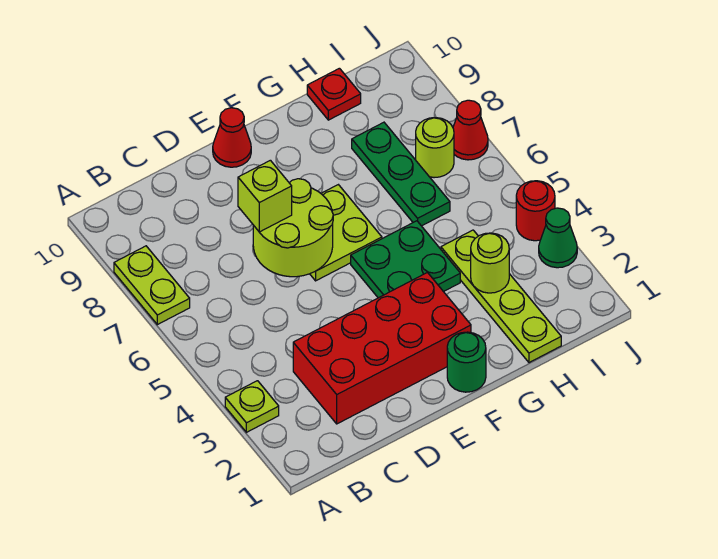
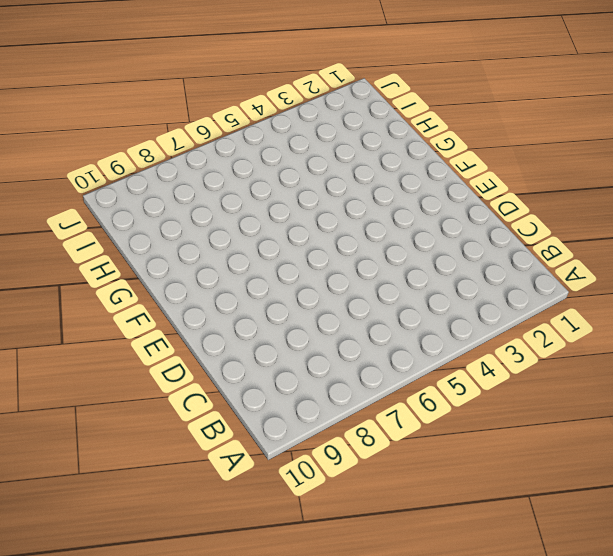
none -> lime 1x1 plate [225,381,279,432]
none -> lime 1x2 plate [114,246,190,325]
none -> red 2x4 brick [293,273,471,424]

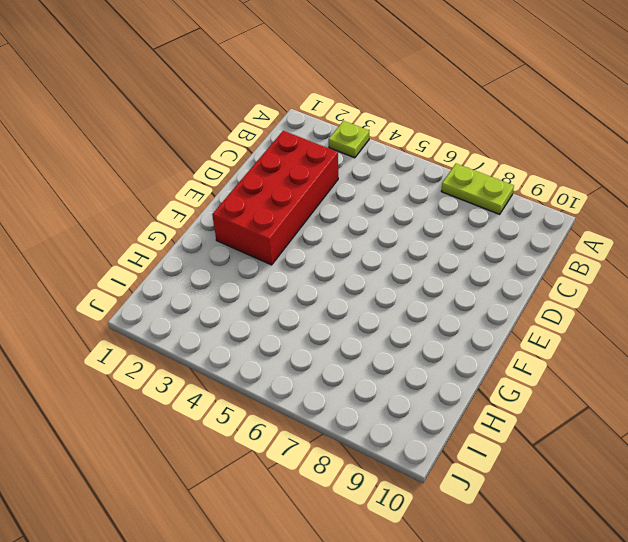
none -> lime 2x2 plate [310,185,382,281]
none -> red 1x1 cone [213,108,251,167]
none -> green 1x1 round brick [447,332,486,392]

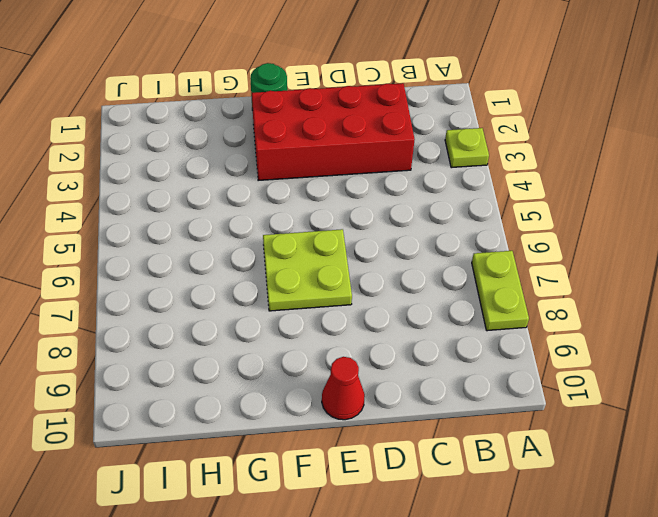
none -> green 2x2 plate [351,221,460,298]
none -> lime 1x4 plate [441,230,561,363]
none -> green 1x3 plate [352,122,450,226]

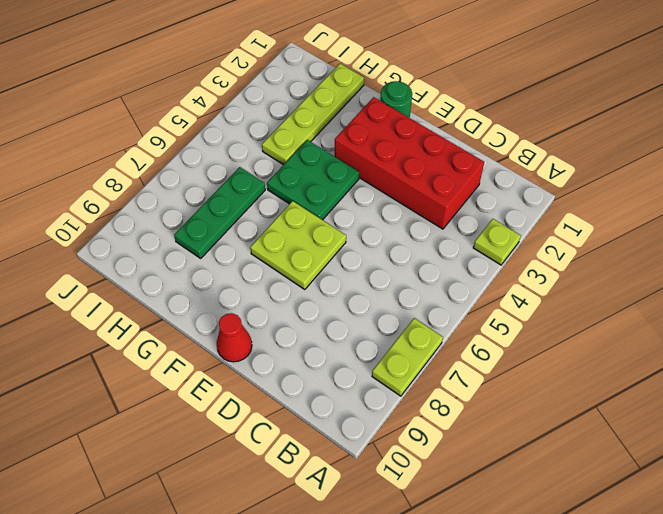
none -> red 1x1 plate [307,68,361,120]
none -> lime 1x1 round brick [416,118,454,178]
none -> green 1x1 cone [539,208,577,268]

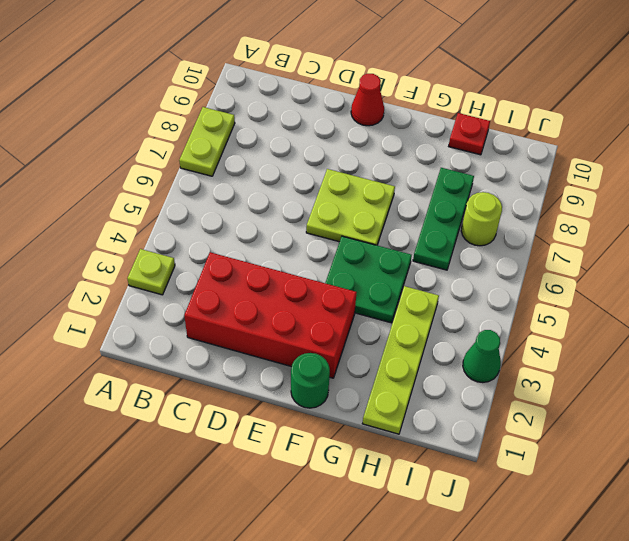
none -> red 1x1 round brick [516,181,555,241]
none -> red 1x1 cone [453,100,488,160]
none -> lime 2x2 round brick [253,179,333,277]

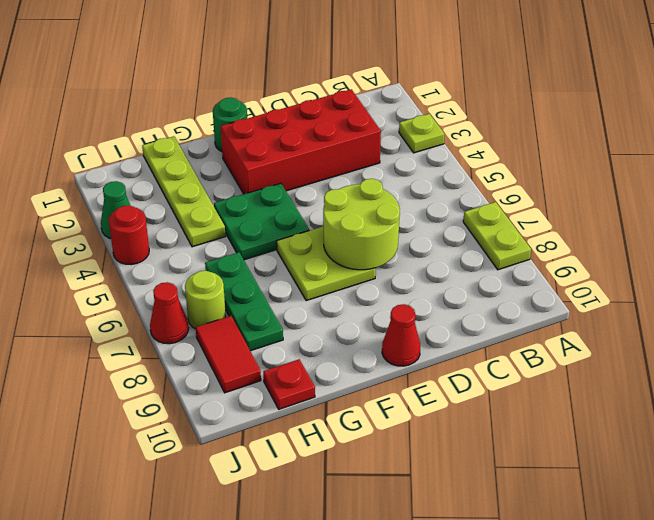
red 1x2 tile [196,316,261,393] -> none
none -> lime 1x1 round brick [471,233,509,293]
none -> lime 1x1 brick [238,160,292,232]

